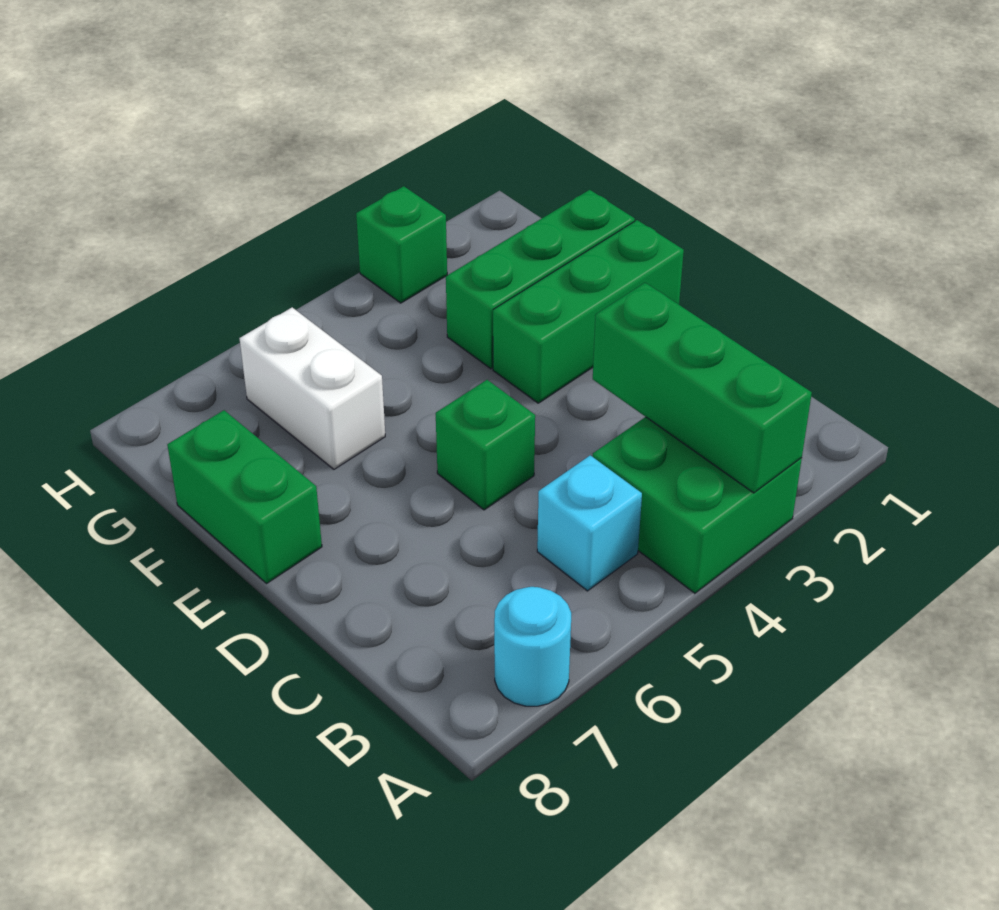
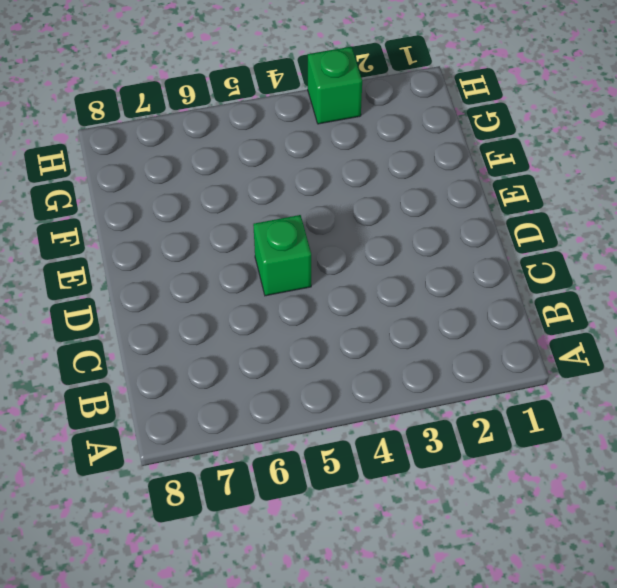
none -> green 2x2 brick [593,417,802,593]
none -> cyan 1x1 round brick [494,587,571,706]

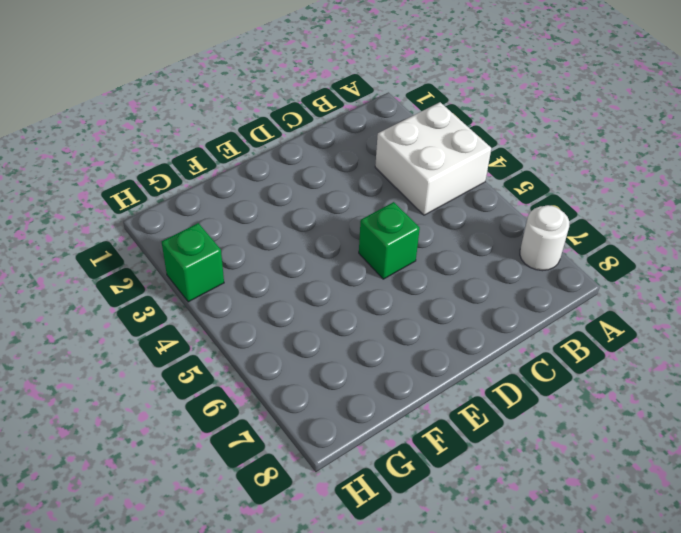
white 2x2 brick [375,102,491,215] -> green 2x2 brick [593,417,802,593]
white 1x1 round brick [520,205,569,271] -> cyan 1x1 round brick [494,587,571,706]
none -> cyan 1x1 brick [537,455,642,591]
none -> green 1x3 brick [493,220,684,403]

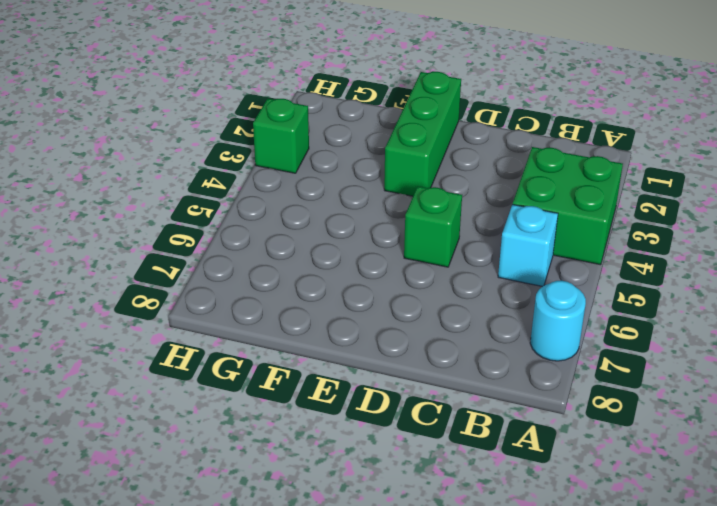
none -> green 1x2 brick [167,410,322,583]
none -> green 1x3 brick [446,190,635,369]

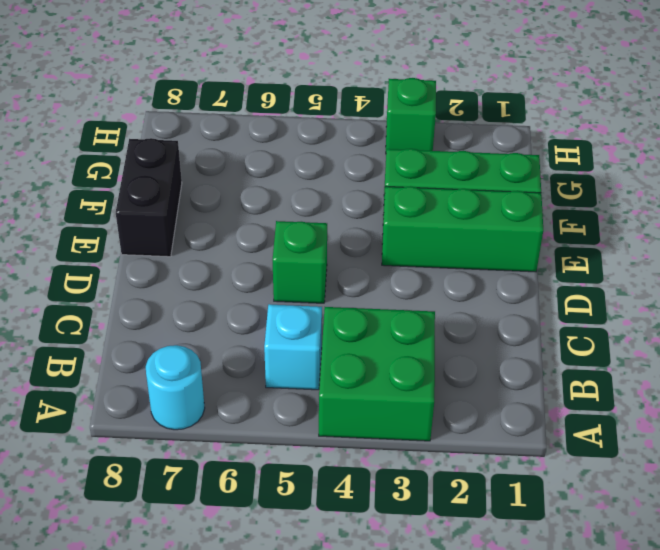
black 1x2 brick [116,138,182,257] -> green 1x2 brick [167,410,322,583]
none -> white 1x2 brick [239,307,385,469]
none -> green 1x3 brick [593,283,812,493]

